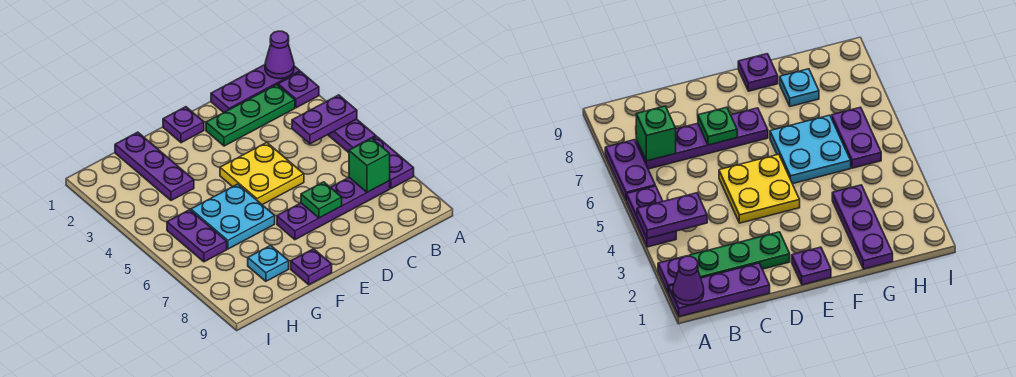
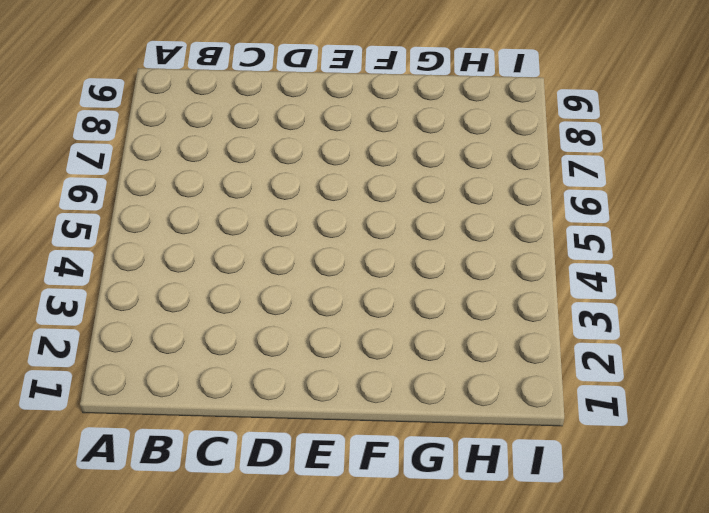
none -> purple 1x3 plate [211,65,300,113]
none -> purple 1x1 plate [278,72,319,108]
none -> purple 1x2 plate [328,119,376,153]

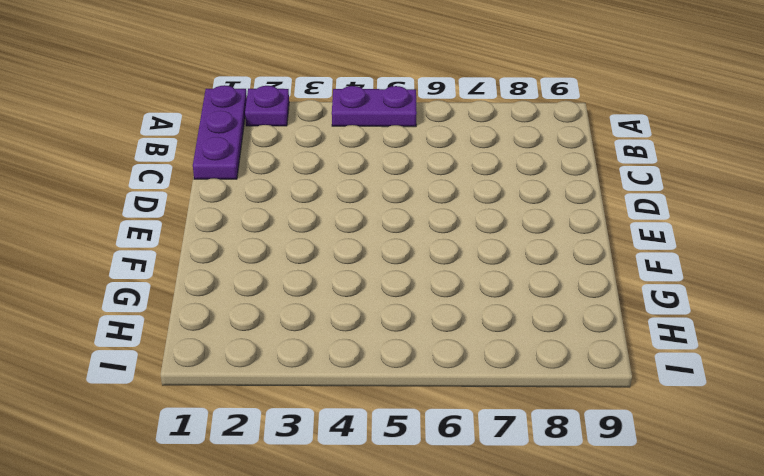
none -> purple 1x2 plate [373,136,414,189]
none -> green 1x3 plate [206,85,295,146]
none -> purple 1x4 plate [277,178,390,240]

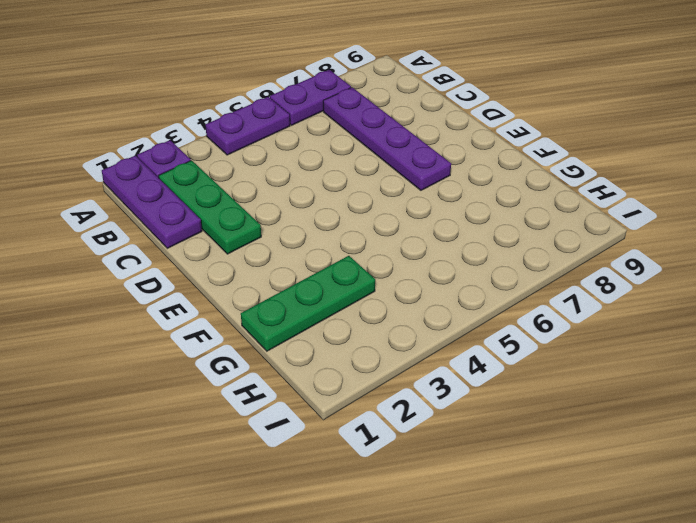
green 1x3 plate [241,256,375,351] -> purple 1x3 plate [115,132,194,201]
none -> yellow 2x2 plate [220,142,304,205]
none -> purple 1x1 plate [163,107,204,143]
none -> cyan 2x2 plate [191,184,275,249]

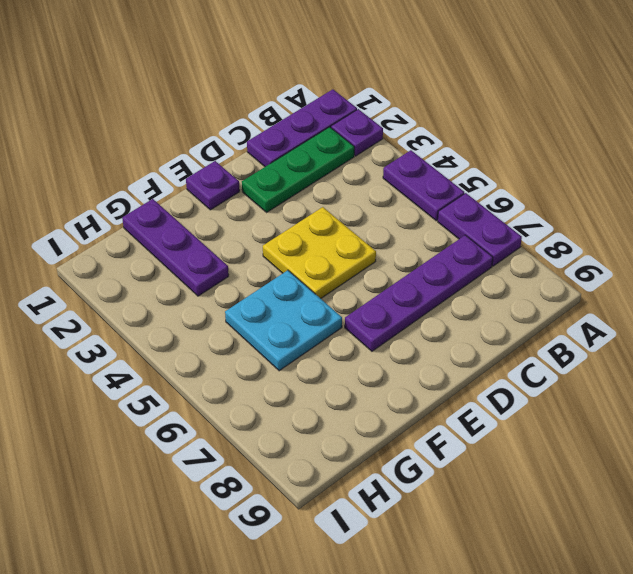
none -> purple 1x1 plate [291,249,332,285]
none -> cyan 1x1 plate [248,245,289,281]
none -> purple 1x2 plate [167,210,227,262]

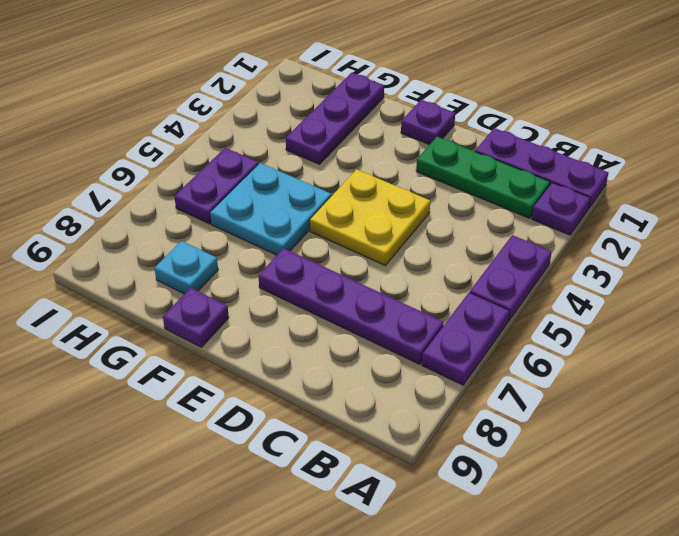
none -> purple 1x1 cone [265,31,294,79]
none -> purple 1x2 plate [292,95,357,144]
none -> green 1x1 brick [349,138,390,192]

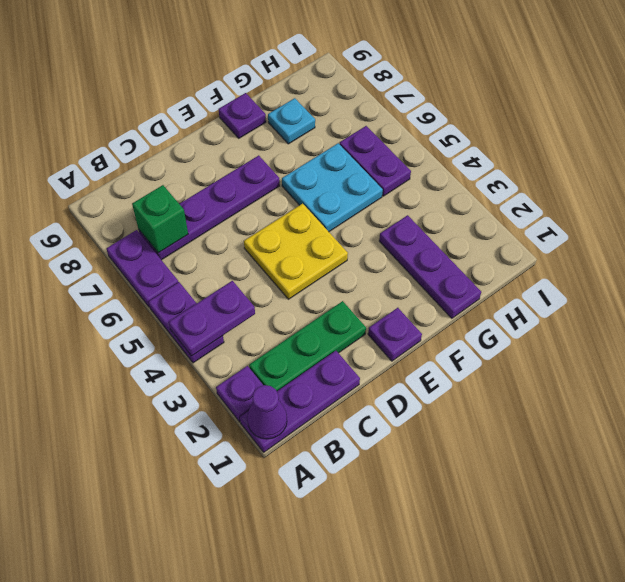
none -> green 1x1 plate [301,182,342,218]

